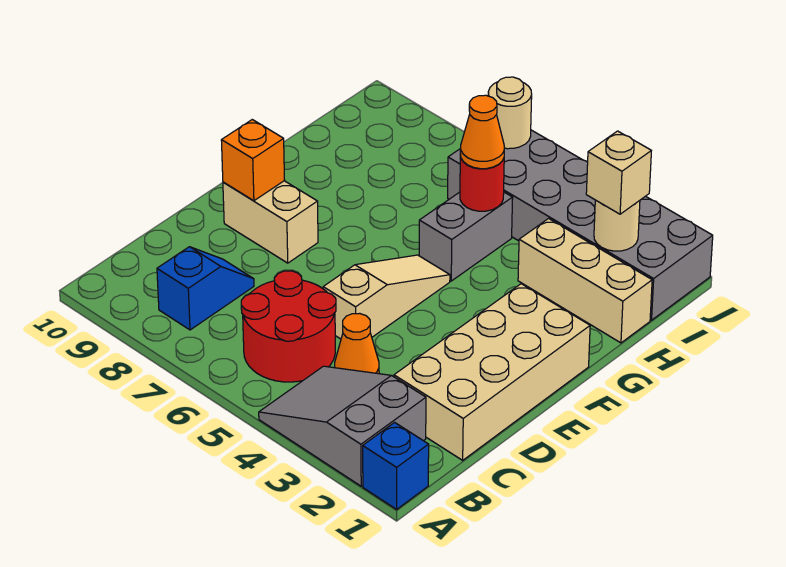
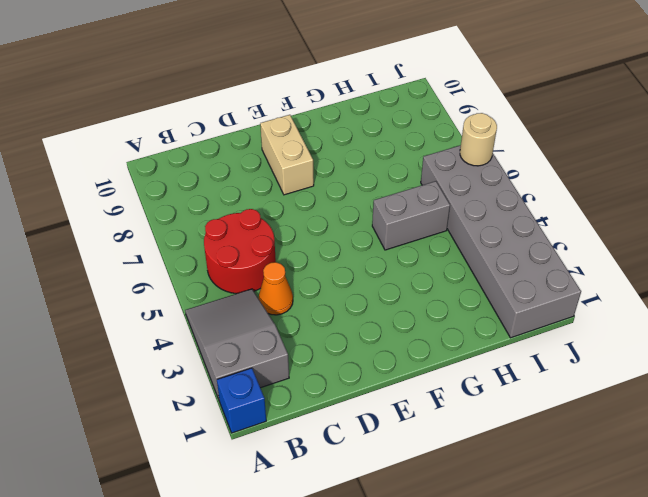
none -> blue 1x2 slope [157,247,254,330]
none -> tan 2x4 brick [394,284,590,460]
none -> tan 1x3 slope [323,255,450,339]

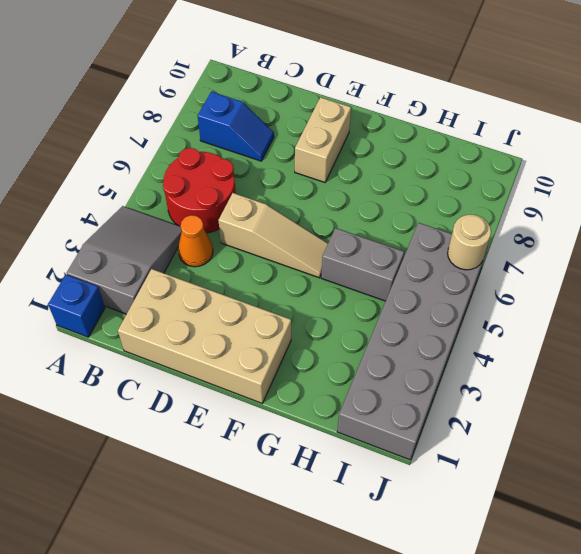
none -> tan 1x3 brick [518,219,652,343]
none -> orange 1x1 brick [221,120,284,201]
none -> red 1x1 round brick [460,155,504,211]

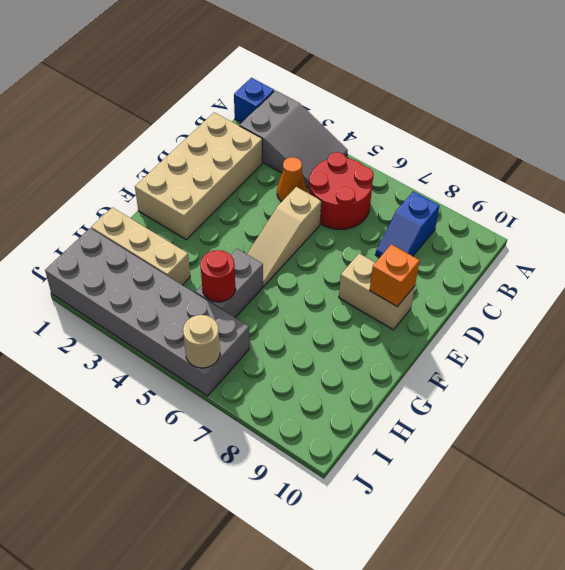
none -> tan 1x1 round brick [594,200,640,251]
none -> orange 1x1 cone [460,95,504,169]
none -> tan 1x1 brick [586,131,651,214]

